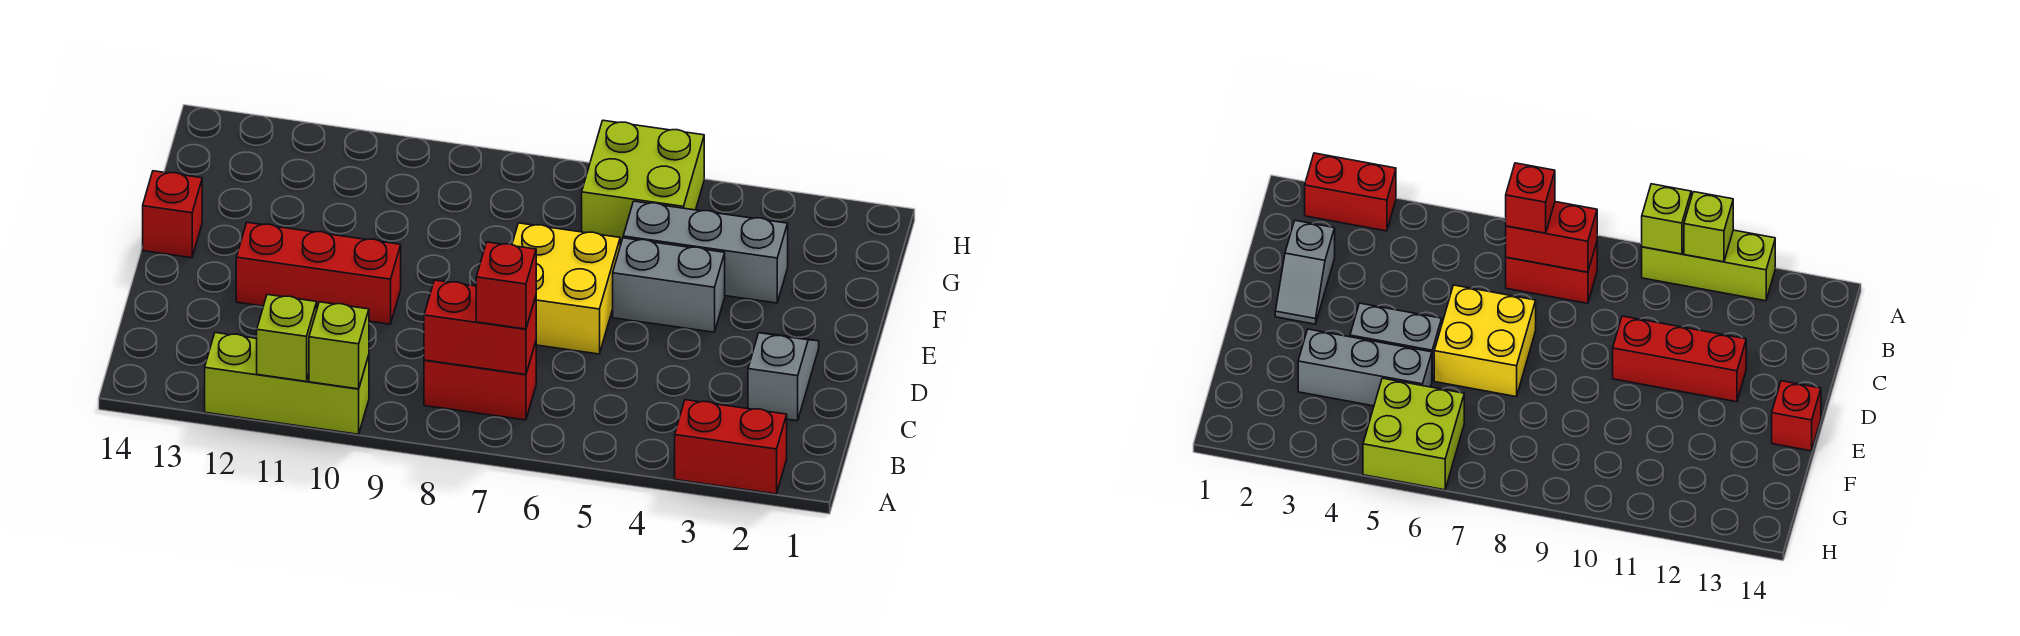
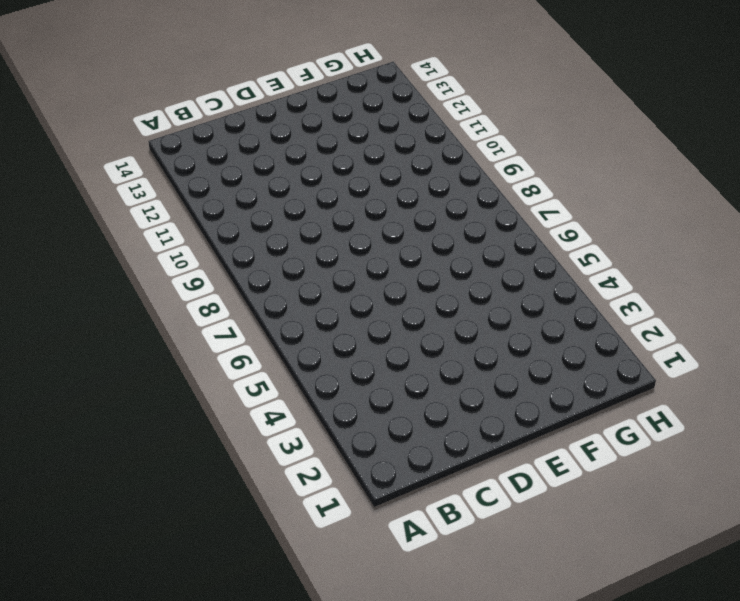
none -> red 1x2 brick [675,400,787,494]
none -> lime 1x3 brick [205,333,369,434]
none -> red 1x2 brick [424,342,536,420]

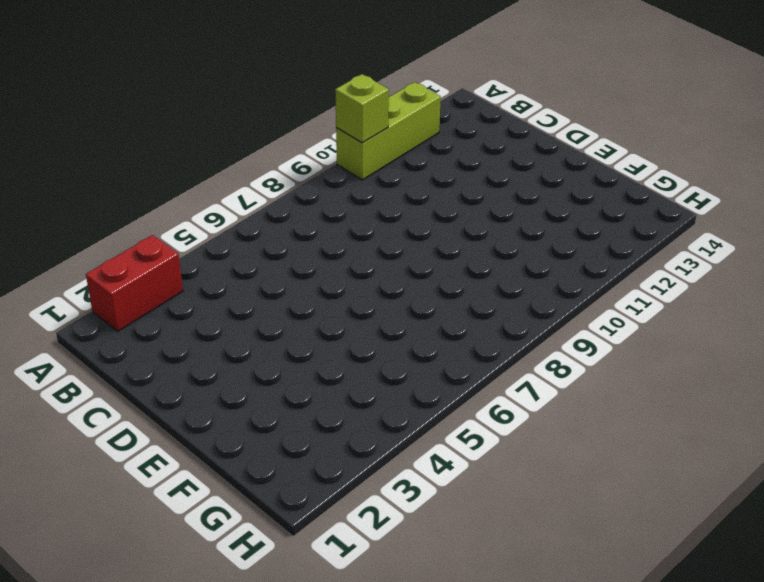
none -> red 1x2 brick [424,342,536,420]
none -> grey 1x2 slope [748,333,819,421]
none -> yellow 2x2 brick [512,223,620,354]

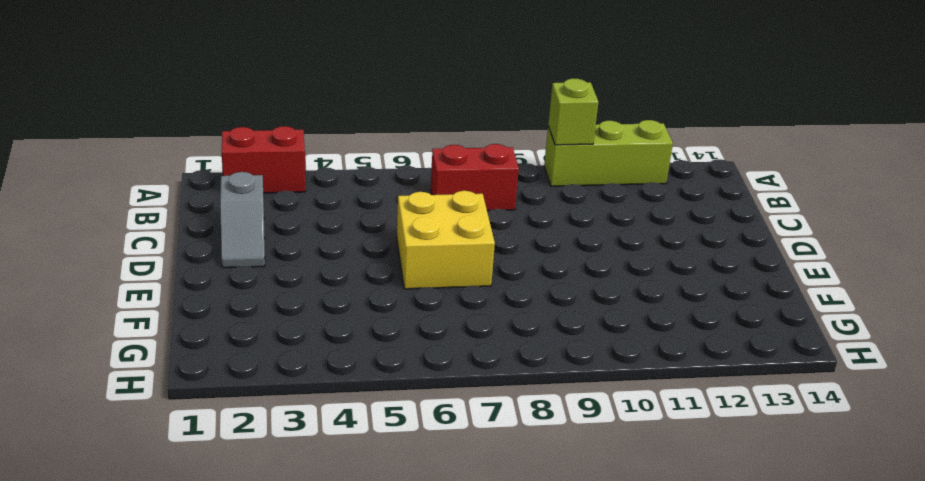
none -> red 1x3 brick [236,222,401,324]
none -> grey 1x2 brick [613,238,725,332]
none -> red 1x1 brick [143,171,202,258]

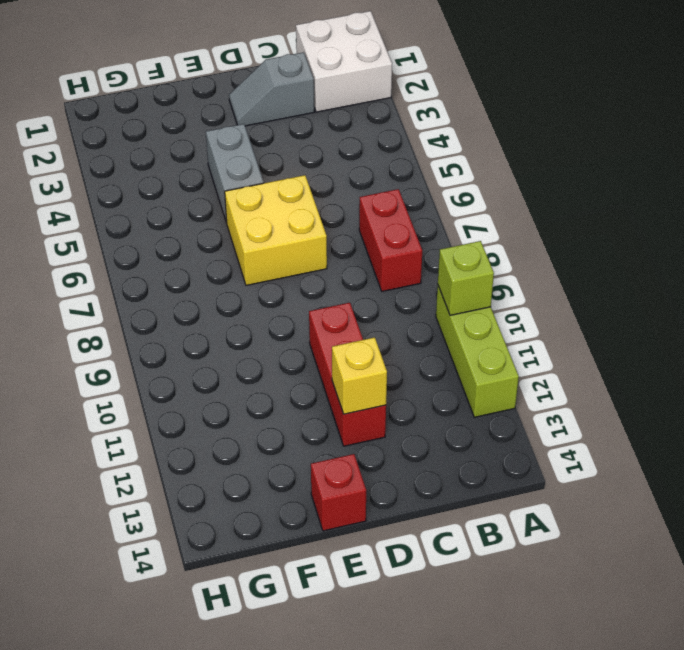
white 2x2 brick [296,11,392,112] -> red 1x2 brick [675,400,787,494]
yellow 1x1 brick [332,337,387,414] -> none
none -> grey 1x3 brick [623,201,788,303]
none -> lime 2x2 brick [582,120,704,243]
none -> lime 1x1 brick [257,295,317,381]

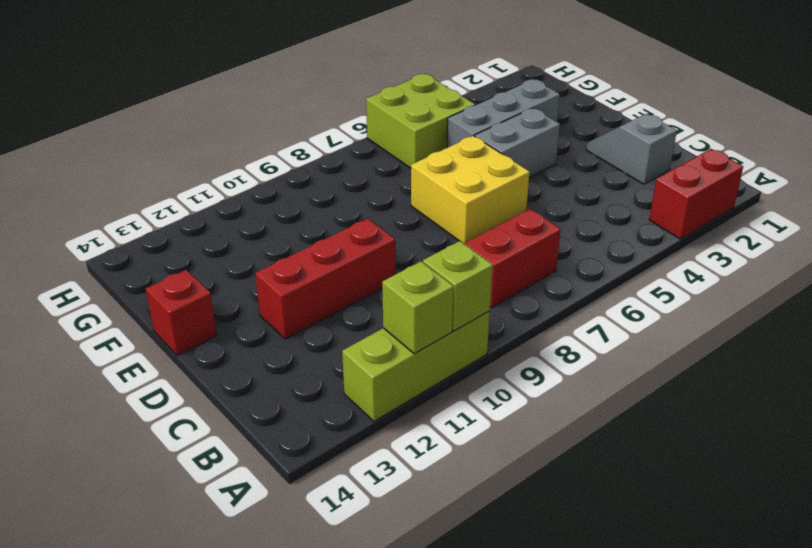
none -> red 1x2 brick [424,280,536,375]
none -> red 1x1 brick [476,242,536,329]

